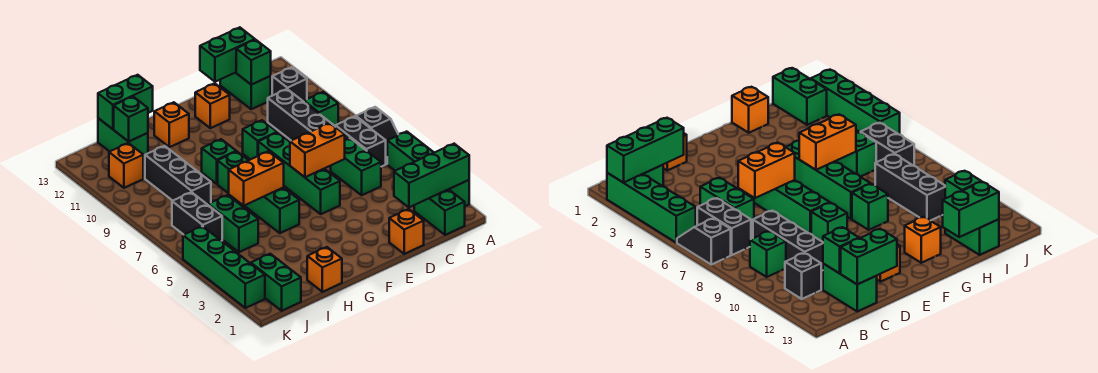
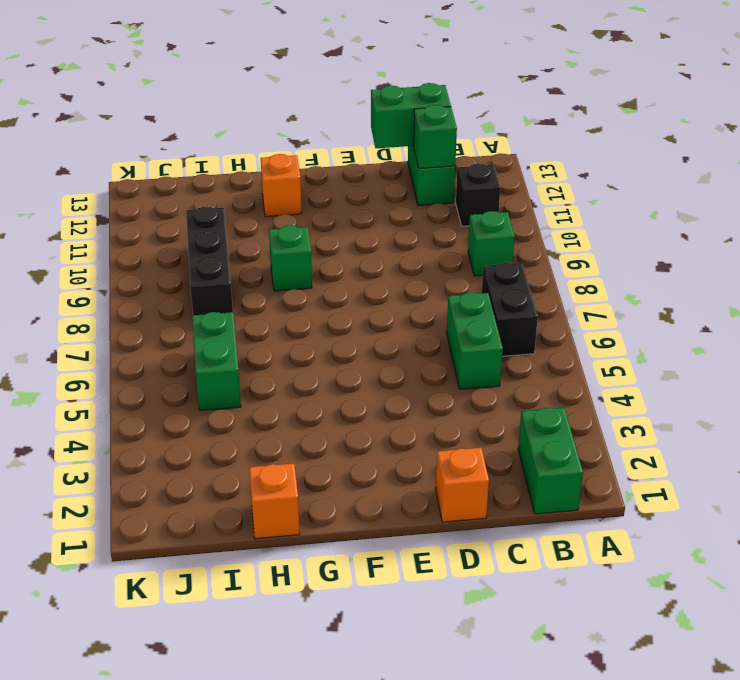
none -> green 1x4 brick [387,132,469,206]
none -> black 1x2 slope [356,107,398,164]
none -> black 1x3 brick [268,89,333,141]
none -> green 1x4 brick [258,133,340,214]

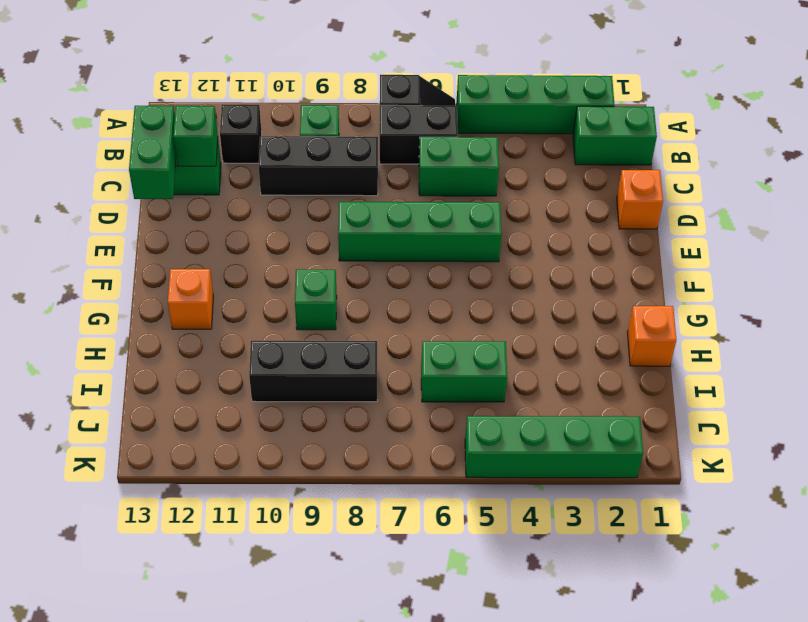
none -> green 1x1 brick [243,120,277,160]
none -> orange 1x1 brick [195,83,230,128]
none -> green 1x4 brick [218,151,299,233]
none -> green 1x2 brick [98,118,148,159]

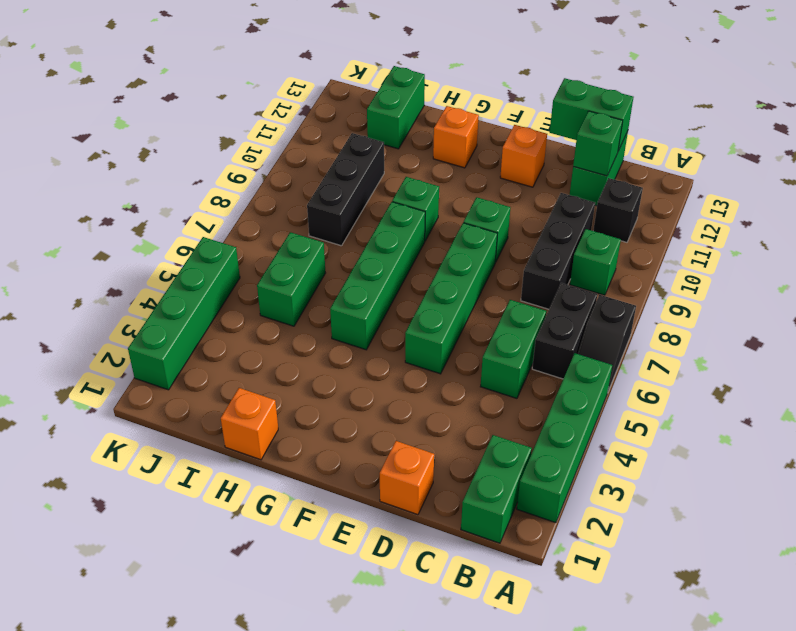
none -> green 1x2 brick [251,254,301,311]
none -> black 1x2 brick [172,192,222,241]
none -> orange 1x1 brick [109,143,143,188]
none -> green 1x3 brick [394,144,469,207]

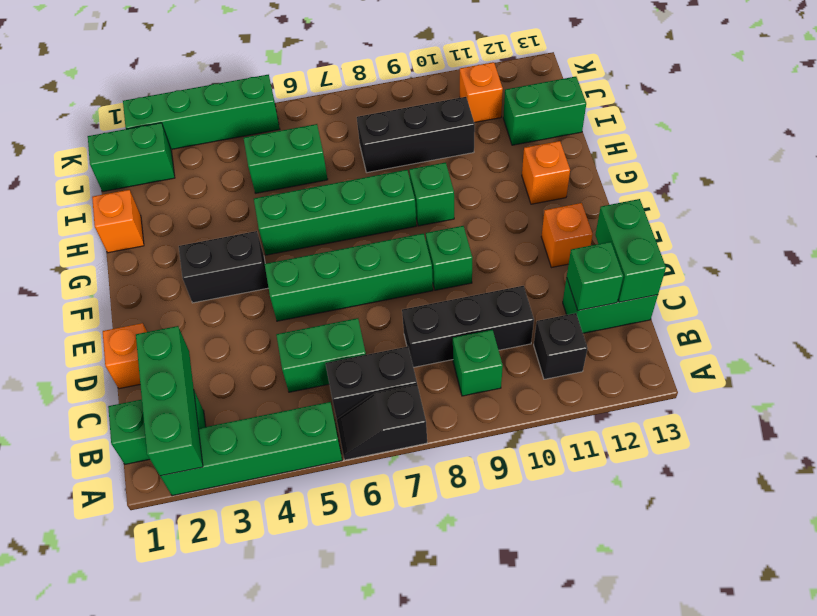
black 1x2 brick [179,231,268,303] -> black 1x2 brick moved to [172,192,222,241]
none -> orange 1x2 brick [290,123,345,177]
none -> orange 1x2 brick [229,151,284,206]
none -> green 1x2 brick [98,75,153,129]
none -> green 1x1 brick [114,97,148,142]

